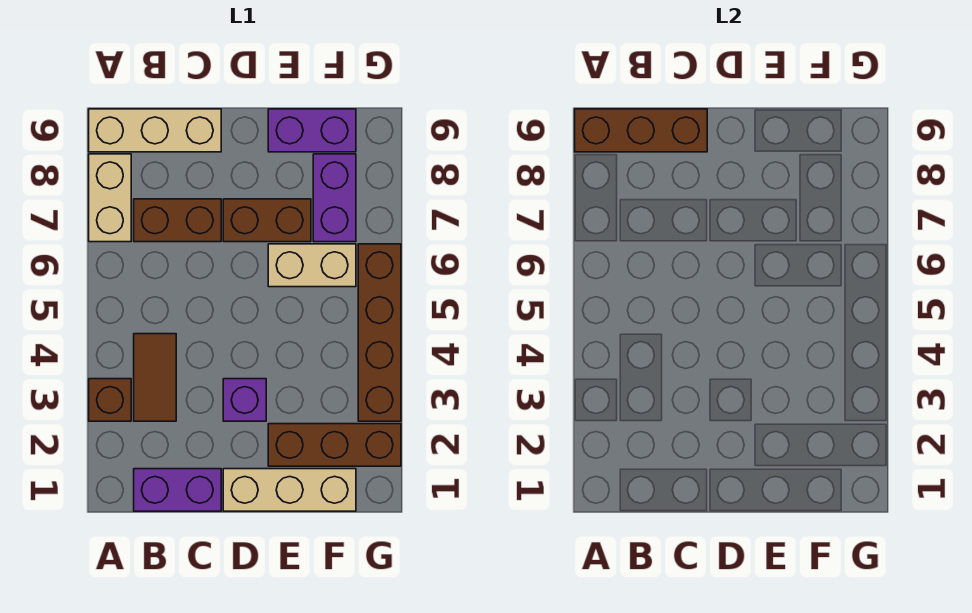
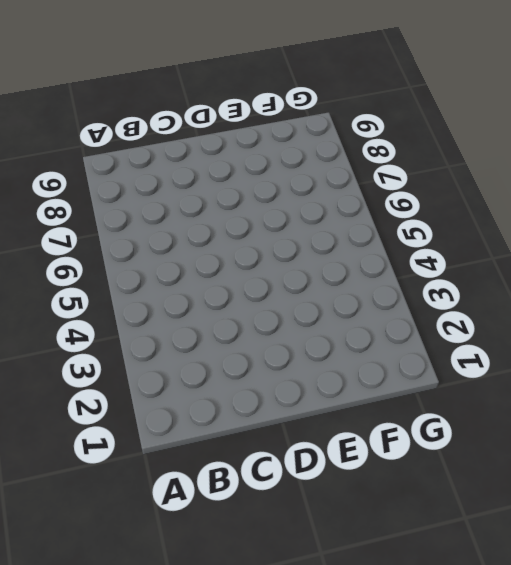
none -> brown 1x1 brick [89,379,131,421]
none -> tan 1x2 brick [89,154,131,242]
none -> tan 1x3 brick [89,109,221,152]

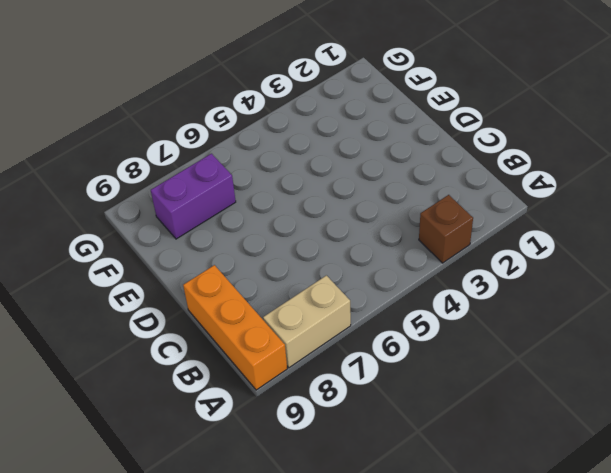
orange 1x3 brick [183,265,287,390] -> tan 1x3 brick [89,109,221,152]
none -> purple 1x2 brick [134,469,221,511]
none -> brown 1x2 tile [134,334,176,421]
none -> brown 1x2 brick [134,199,221,242]

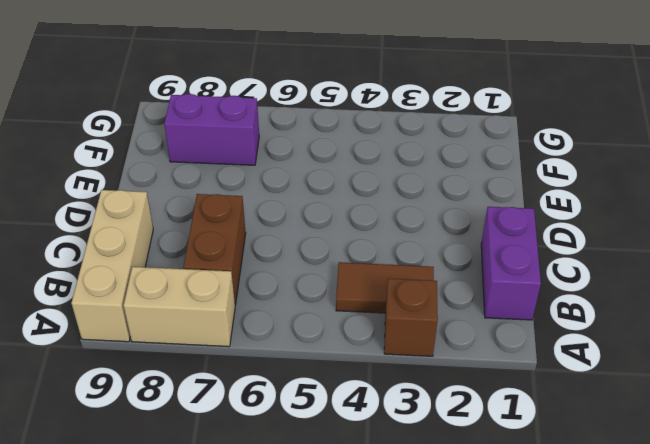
none -> tan 1x3 brick [223,469,356,511]
none -> purple 1x1 brick [223,379,266,421]
none -> brown 1x2 brick [223,199,311,242]

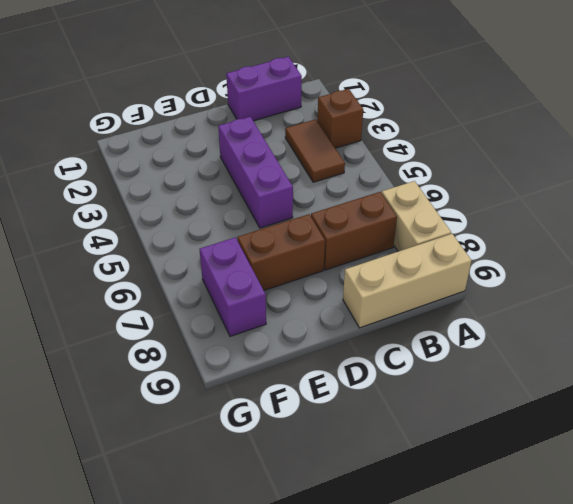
purple 1x3 brick [218,117,293,228] -> purple 1x1 brick [223,379,266,421]
none -> tan 1x3 brick [223,469,356,511]
none -> brown 1x3 brick [268,424,401,466]
none -> tan 1x2 brick [268,244,356,287]

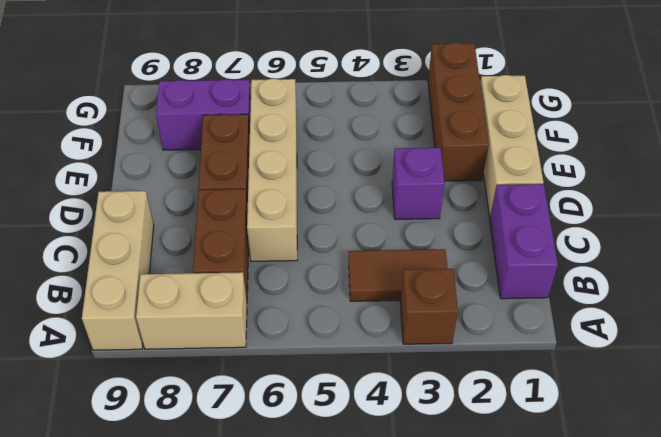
tan 1x4 brick [247,79,297,261] -> tan 1x2 brick [268,244,356,287]
none -> purple 1x2 brick [268,109,356,152]
none -> brown 1x4 brick [358,244,401,421]
none -> brown 1x3 brick [575,109,707,152]

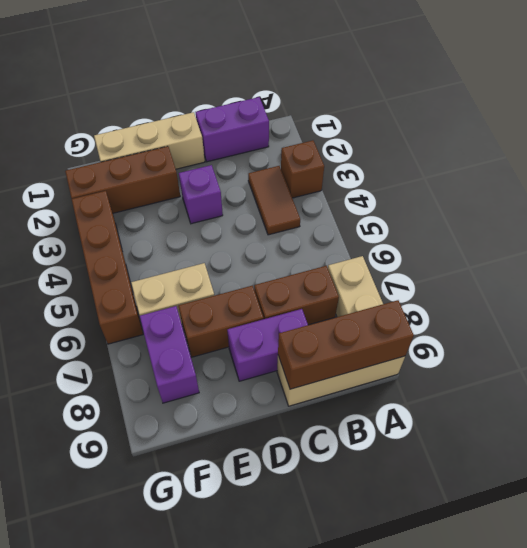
purple 1x2 brick [227,309,308,381] -> purple 1x2 brick moved to [268,109,356,152]

